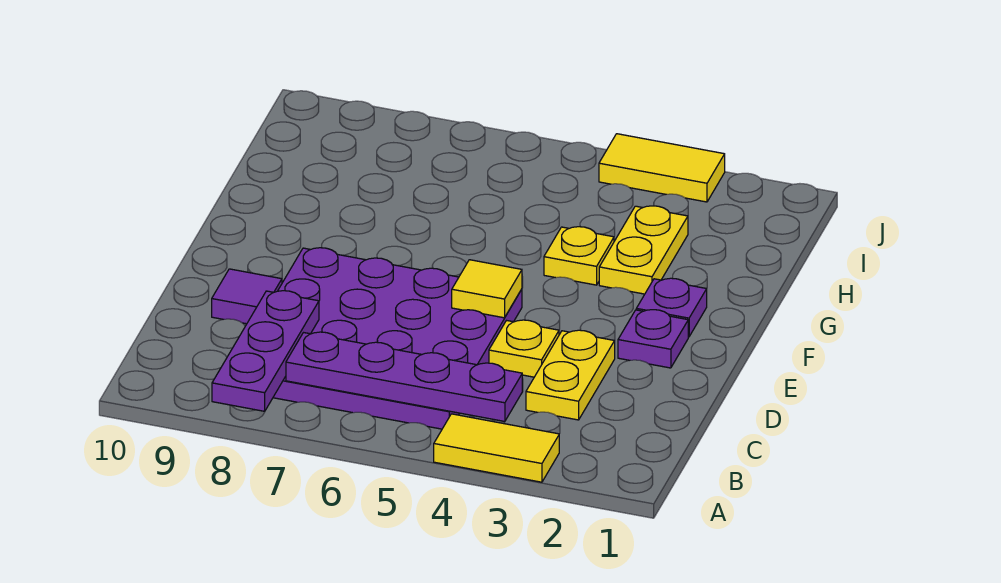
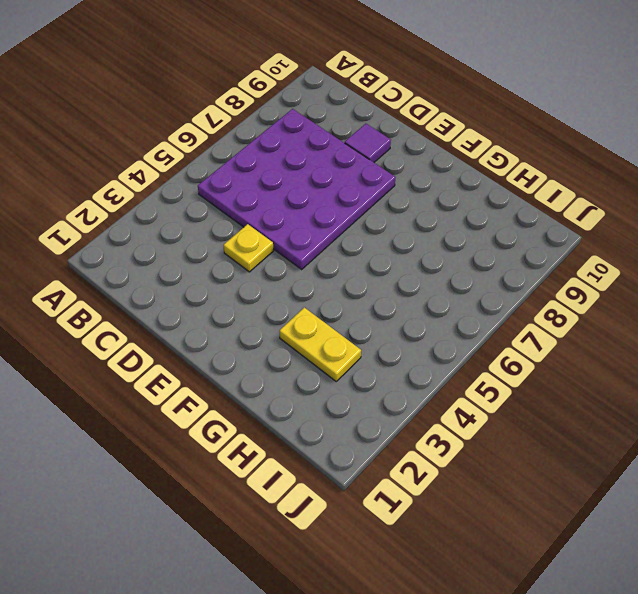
none -> yellow 1x2 tile [434,414,559,482]
none -> yellow 1x2 plate [526,330,615,420]
none -> purple 1x1 plate [618,310,688,368]

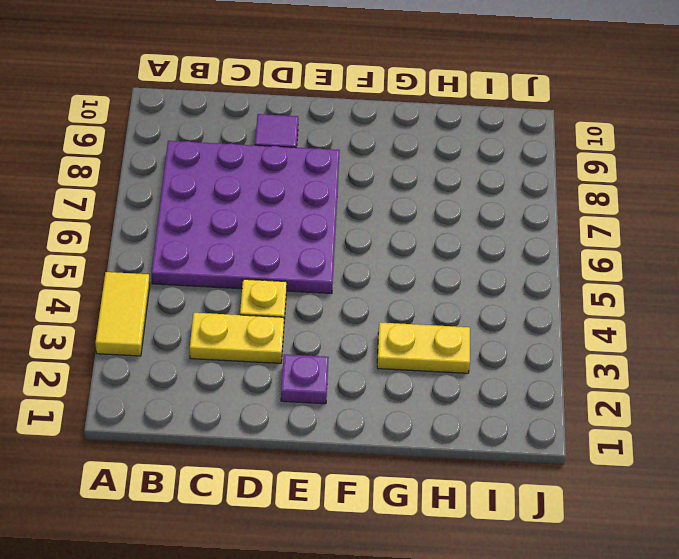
none -> purple 1x1 plate [636,278,707,337]
none -> yellow 1x1 plate [544,227,614,285]
none -> yellow 1x2 tile [599,134,725,202]

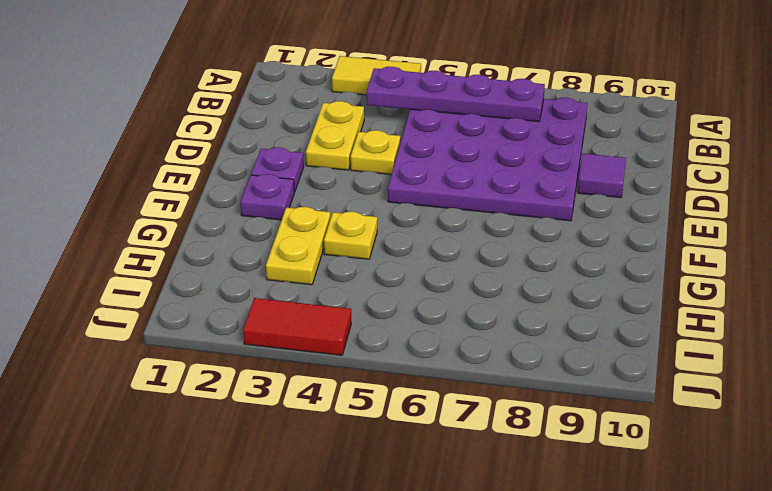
red 1x2 tile [243,298,351,355] -> yellow 1x2 tile [599,134,725,202]
none -> purple 1x3 plate [212,291,319,411]
none -> yellow 1x1 tile [452,260,522,318]

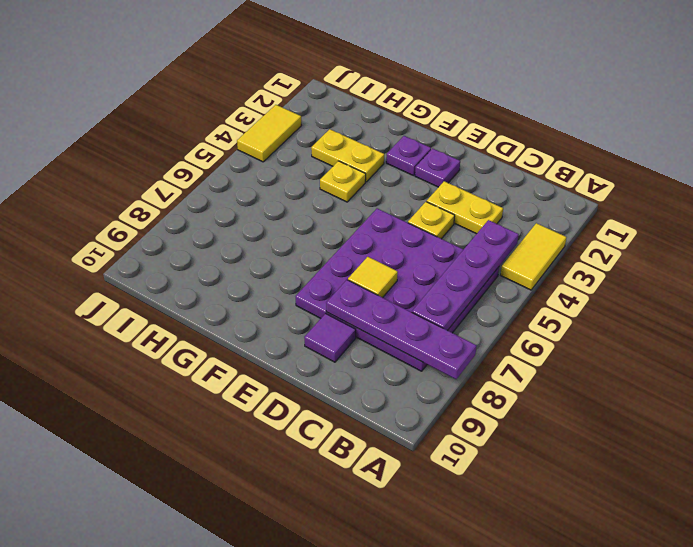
purple 1x4 plate [326,280,476,379] -> purple 1x3 plate [212,291,319,411]
yellow 1x1 tile [348,257,398,298] -> yellow 1x1 tile moved to [452,260,522,318]

